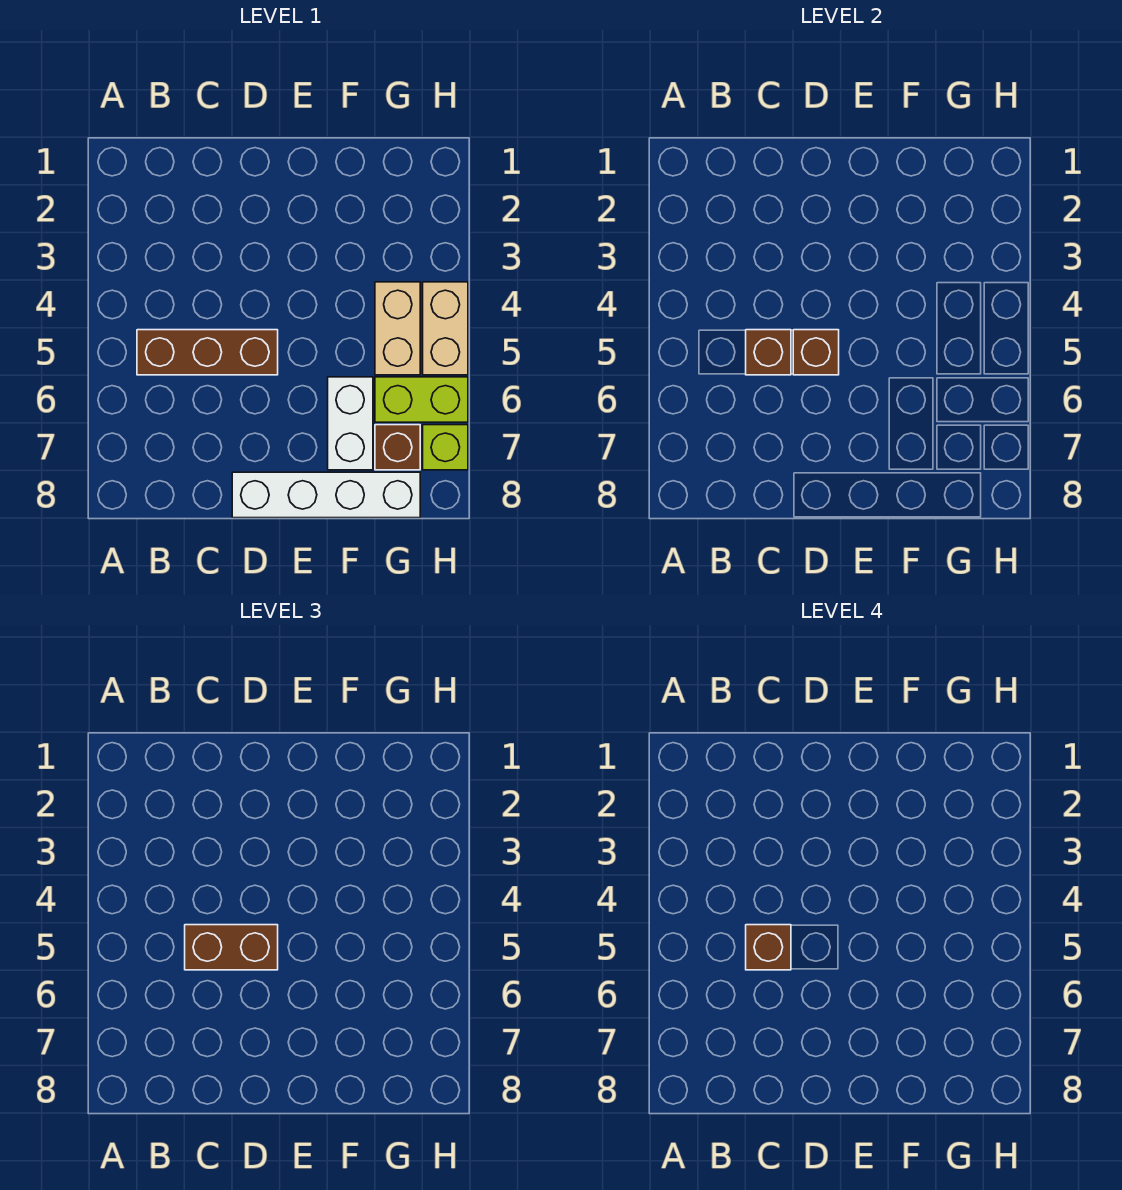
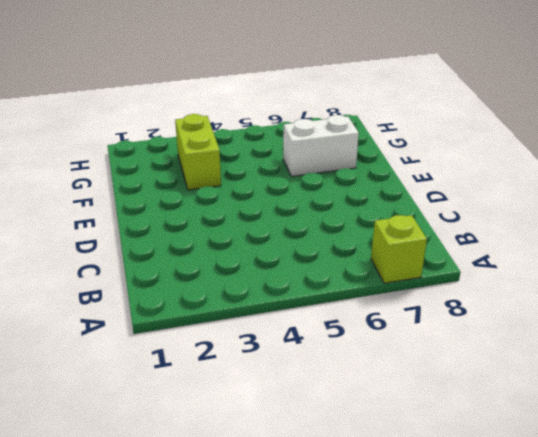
lime 1x1 brick [371,215,427,283] -> lime 1x1 brick moved to [423,425,468,470]
lime 1x2 brick [175,114,221,190] -> lime 1x2 brick moved to [375,377,468,422]
none -> brown 1x3 brick [137,330,278,375]
none -> white 1x4 brick [232,472,420,518]
none -> tan 1x2 brick [375,282,420,375]

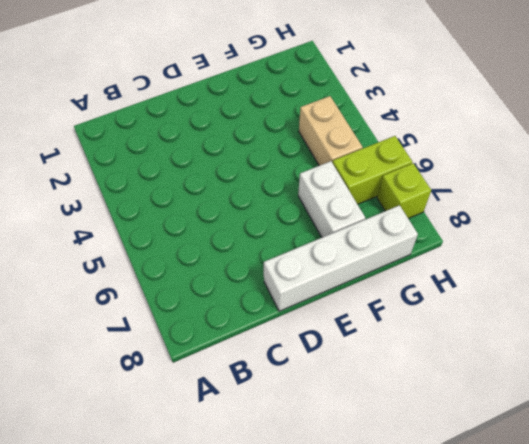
none -> brown 1x3 brick [137,330,278,375]
none -> brown 1x1 brick [375,425,420,470]
none -> tan 1x2 brick [423,282,468,375]

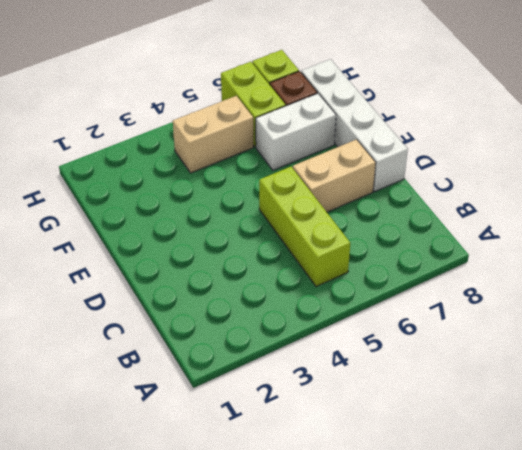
lime 1x3 brick [259,167,350,287] -> brown 1x3 brick [137,330,278,375]
tan 1x2 brick [293,140,376,212] -> tan 1x2 brick moved to [423,282,468,375]
none -> brown 1x1 brick [746,330,791,375]
none -> brown 1x1 brick [793,330,839,375]
none -> brown 1x2 brick [185,925,278,970]

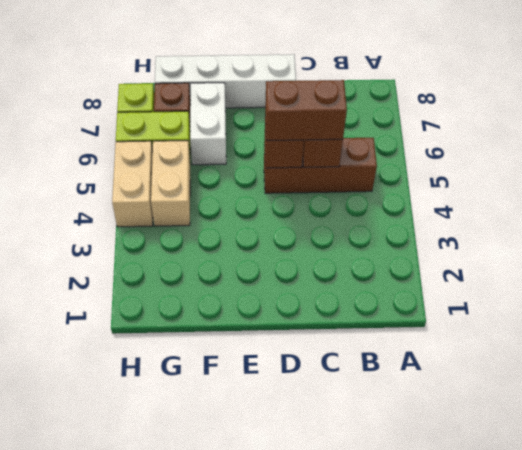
none -> brown 1x1 brick [746,925,791,970]

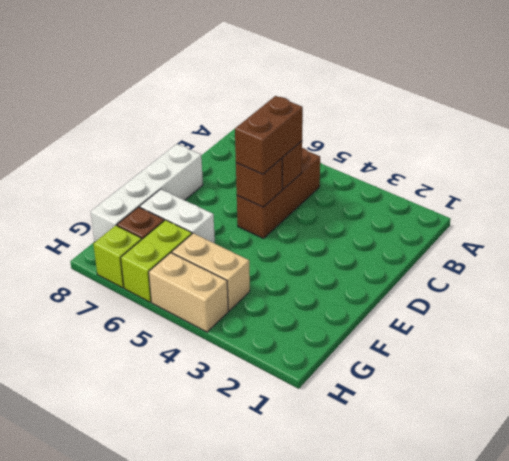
none -> brown 1x1 brick [746,925,791,970]

